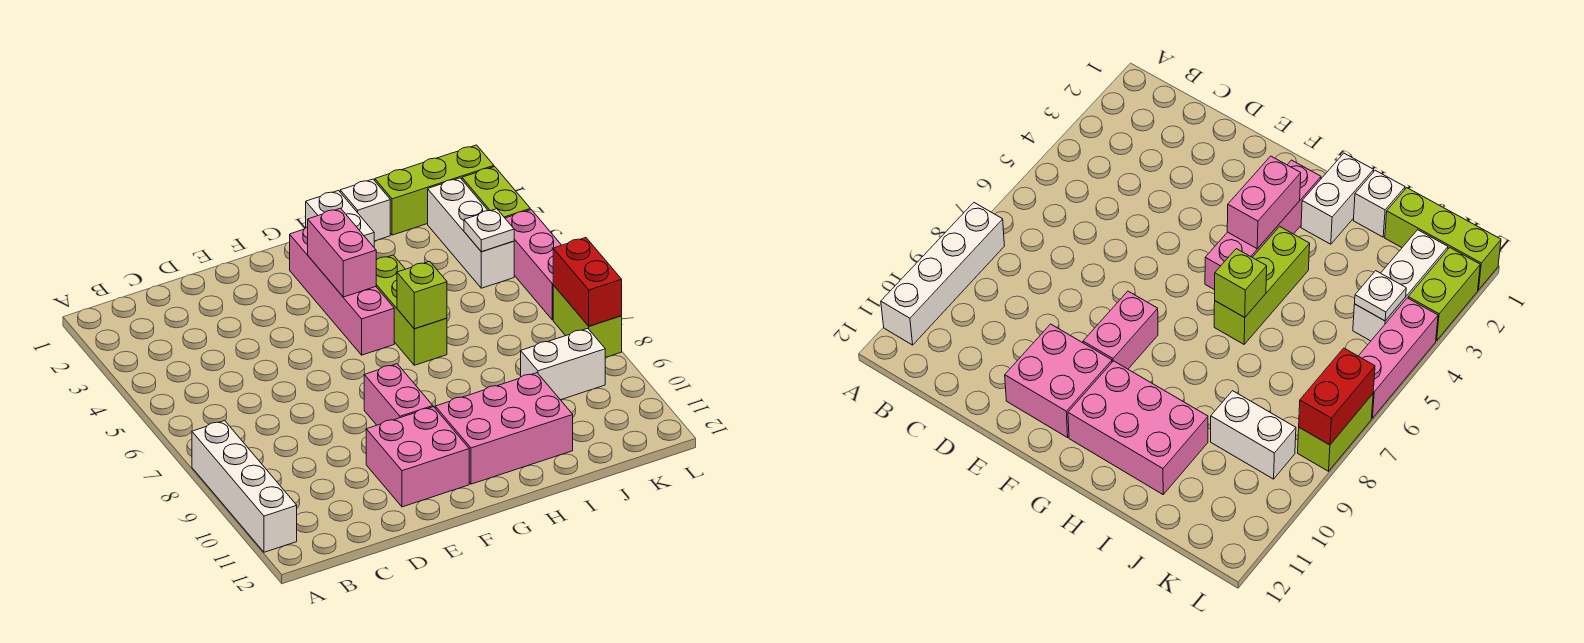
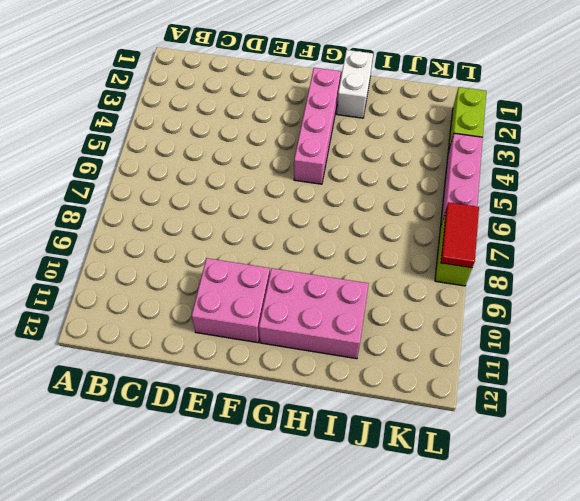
red 1x2 tile [441,202,479,268] -> red 1x2 brick [553,238,622,326]
none -> white 1x4 brick [192,421,297,552]
none -> pink 1x2 brick [364,364,433,425]
none -> lime 1x3 brick [376,255,447,365]

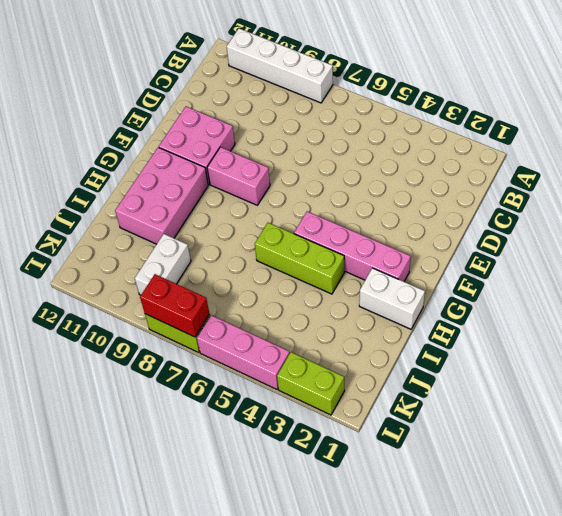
none -> white 1x1 brick [340,179,390,241]
none -> lime 1x3 brick [375,145,494,235]
none -> white 1x3 brick [428,178,514,288]

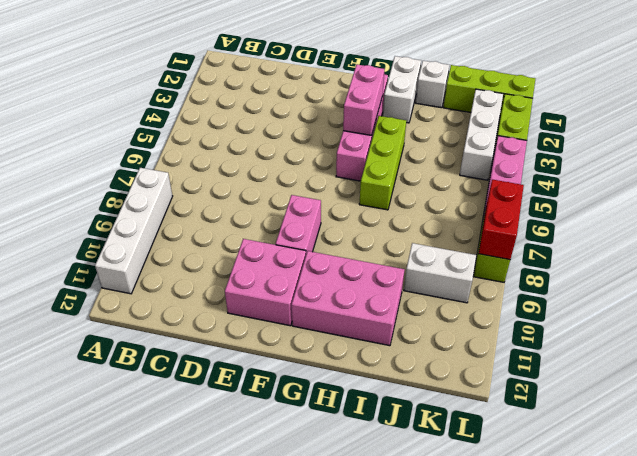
none -> lime 1x1 brick [397,261,447,329]
none -> white 1x1 plate [464,209,514,252]

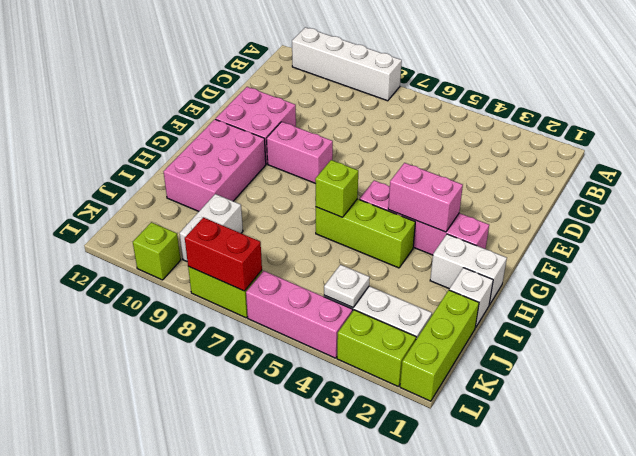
lime 1x1 brick [133,222,181,280] -> none

